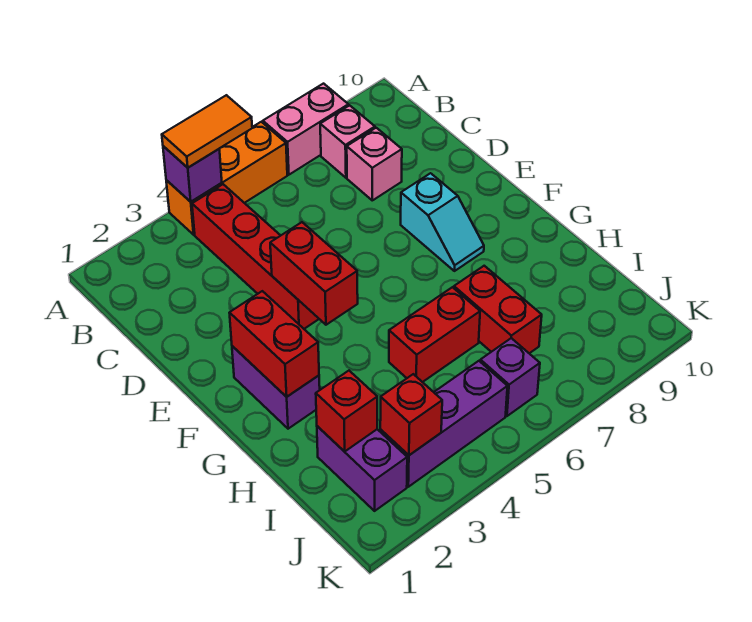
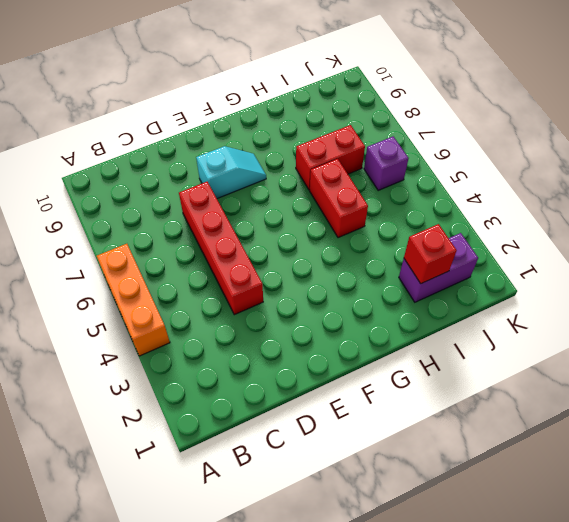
red 1x4 brick [179,182,263,315] -> red 1x4 brick turned to [192,184,319,329]
none -> pink 1x2 brick [263,84,348,175]
none -> pink 1x1 brick [320,105,375,178]
none -> pink 1x1 brick [347,128,402,200]

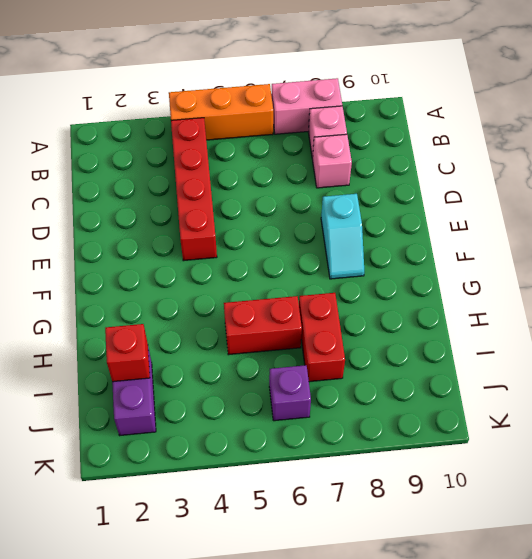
none -> purple 1x2 brick [232,346,320,429]
none -> purple 1x3 brick [380,361,508,487]
none -> purple 1x1 brick [163,146,222,202]

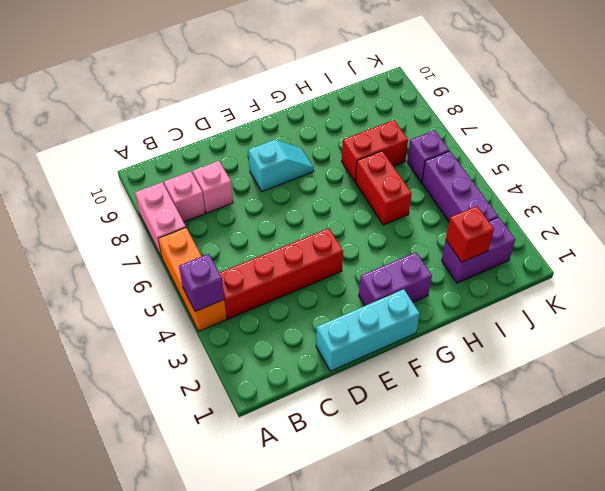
cyan 1x3 brick [316,289,420,371] -> none
none -> red 1x2 brick [270,222,358,325]
none -> red 1x2 brick [230,291,319,397]
none -> red 1x1 brick [380,374,442,455]

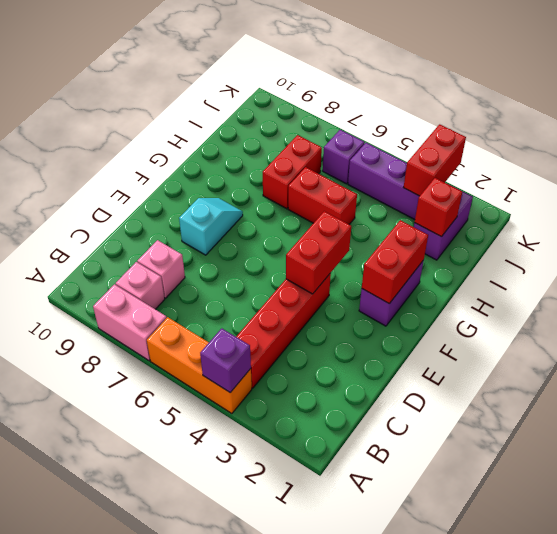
red 1x2 brick [403,124,466,196] -> red 1x1 brick [380,374,442,455]
none -> orange 1x2 tile [162,95,252,168]

